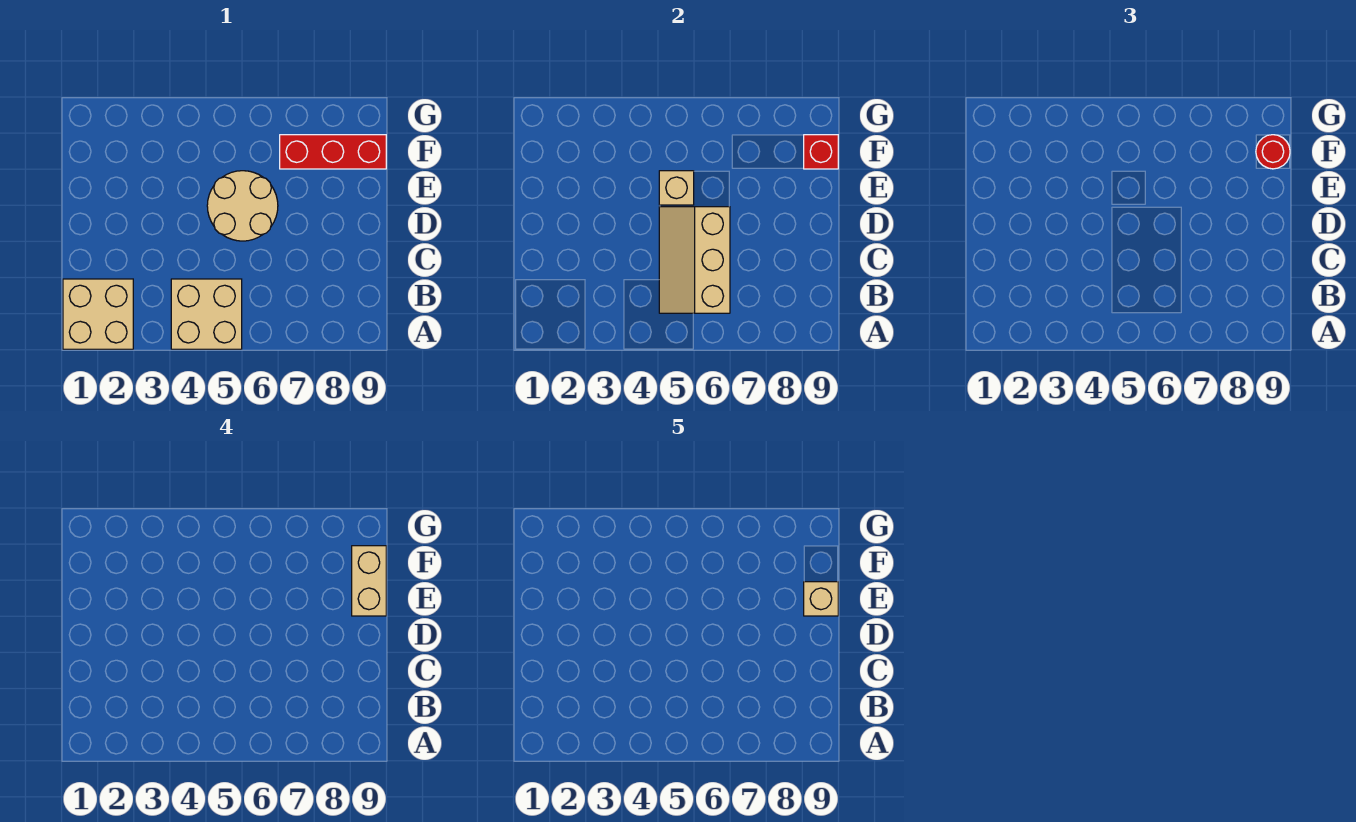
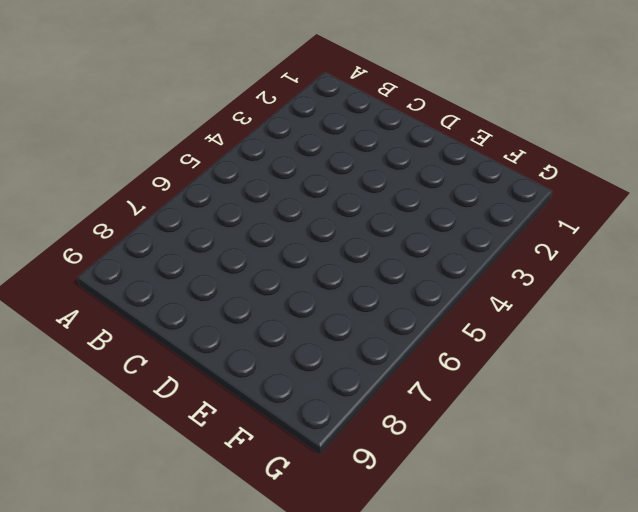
none -> tan 2x2 brick [63,279,133,349]
none -> tan 2x2 brick [171,279,242,349]

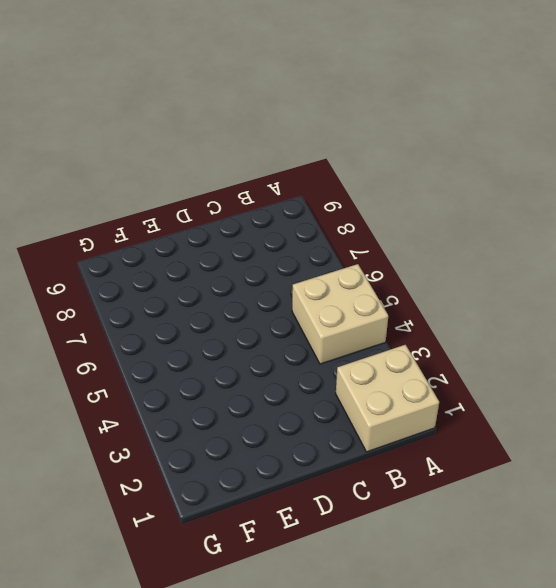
none -> tan 2x2 round brick [207,171,278,241]
none -> red 1x3 brick [280,135,386,169]

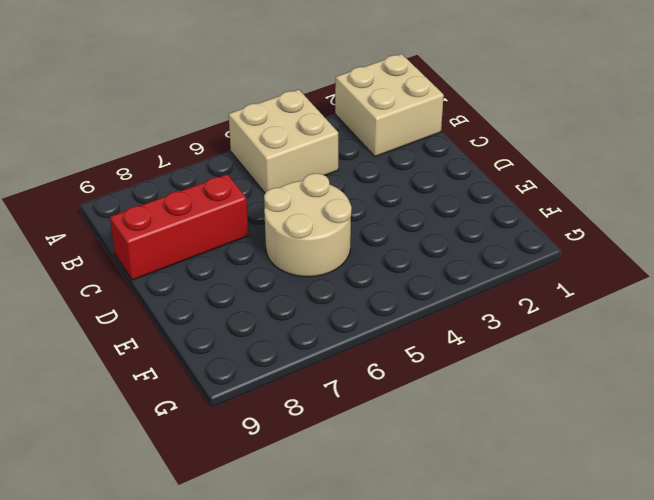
red 1x3 brick [110,174,248,280] -> red 1x3 brick moved to [280,135,386,169]
none -> tan 2x3 slope [659,207,730,313]
none -> tan 1x1 brick [659,171,694,205]

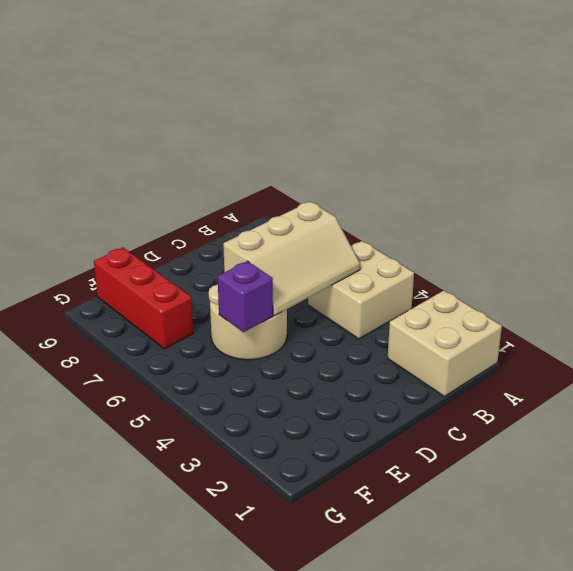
purple 1x1 brick [218,261,273,332] -> tan 1x1 brick [659,171,694,205]
none -> red 1x1 brick [804,135,838,169]
none -> red 1x1 round brick [1256,135,1290,169]

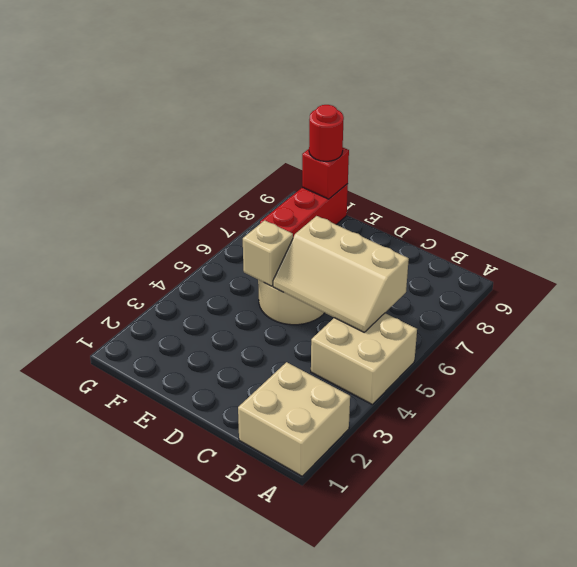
none -> tan 1x2 brick [352,546,386,616]
none -> tan 1x1 brick [804,582,838,616]

